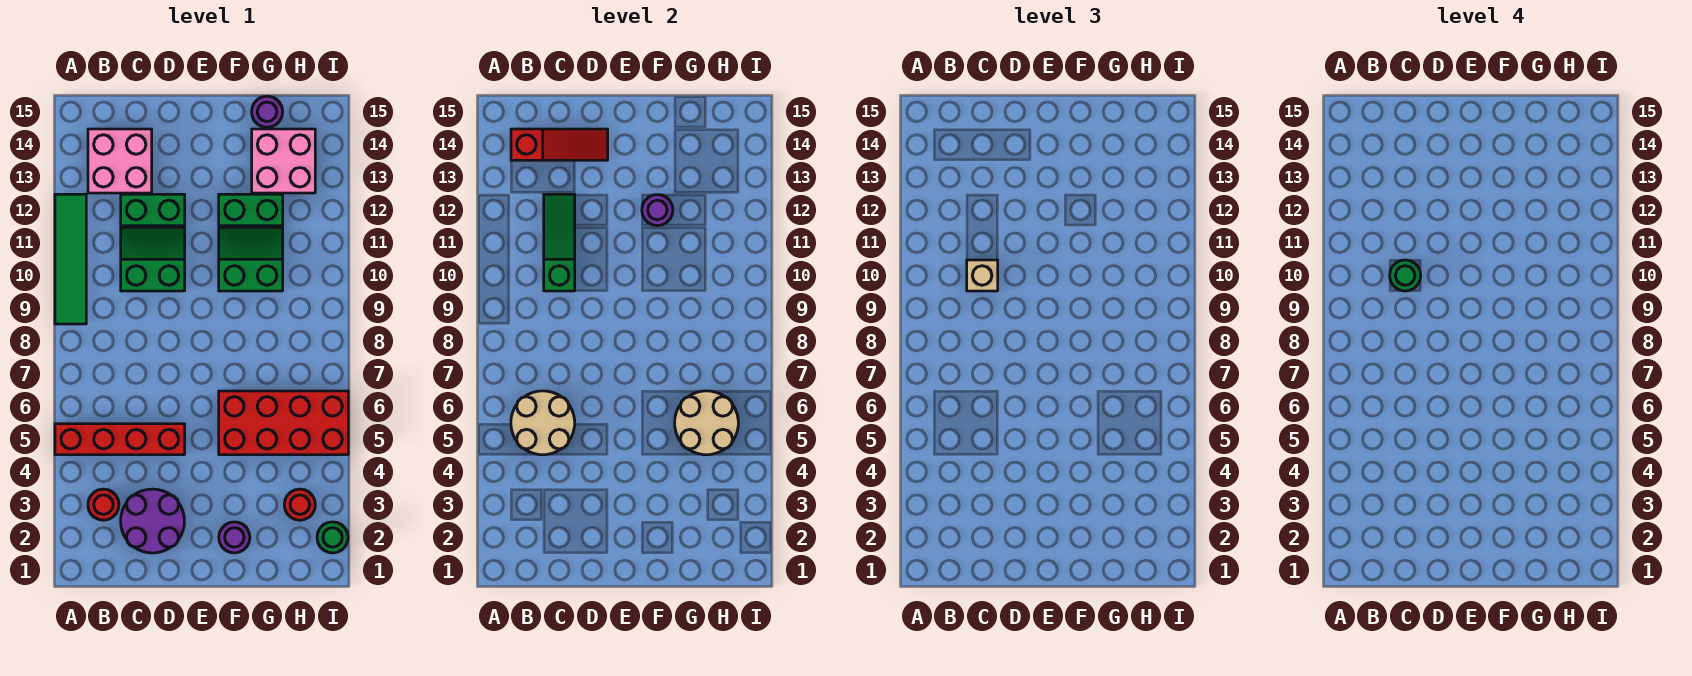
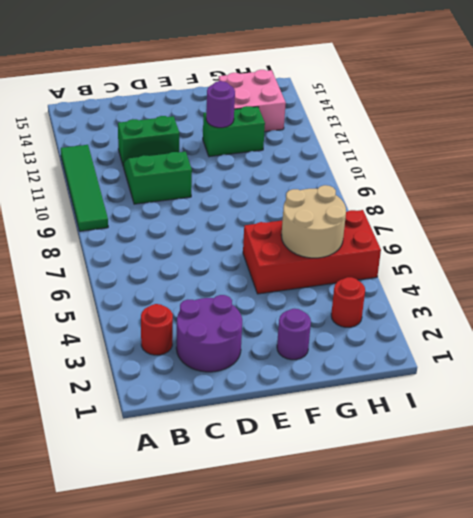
none -> red 1x4 brick [55,424,185,455]
none -> pink 2x2 brick [88,129,152,193]
none -> green 2x2 slope [219,227,283,291]

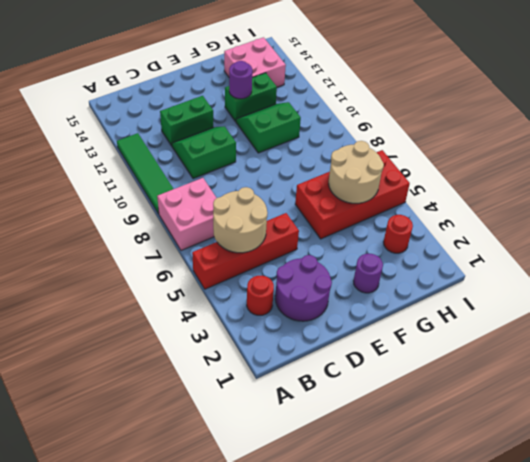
pink 2x2 brick [157,178,216,250] -> pink 2x2 brick moved to [88,129,152,193]
none -> purple 1x1 round brick [252,96,283,127]
none -> green 1x1 round brick [317,522,348,553]
none -> red 1x3 slope [511,129,608,160]

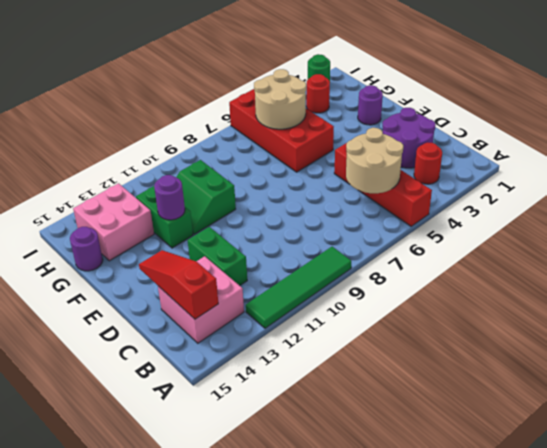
none -> green 2x2 slope [121,227,185,291]
none -> green 1x3 slope [544,194,575,291]
none -> tan 1x1 brick [967,260,998,291]

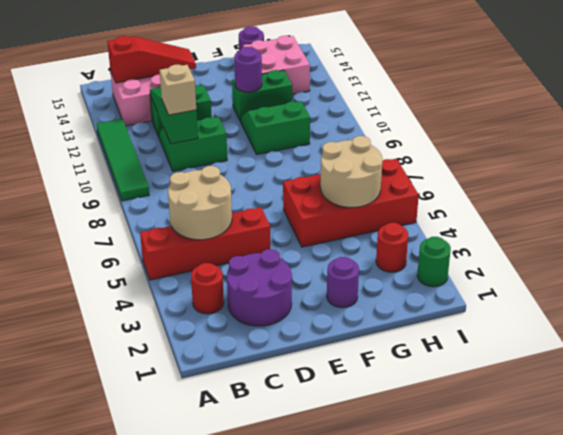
none -> green 1x1 round brick [1390,260,1421,291]

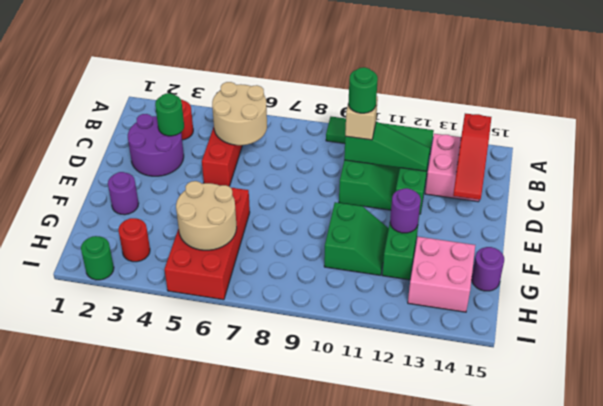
green 1x1 round brick [155,93,184,136] -> none

